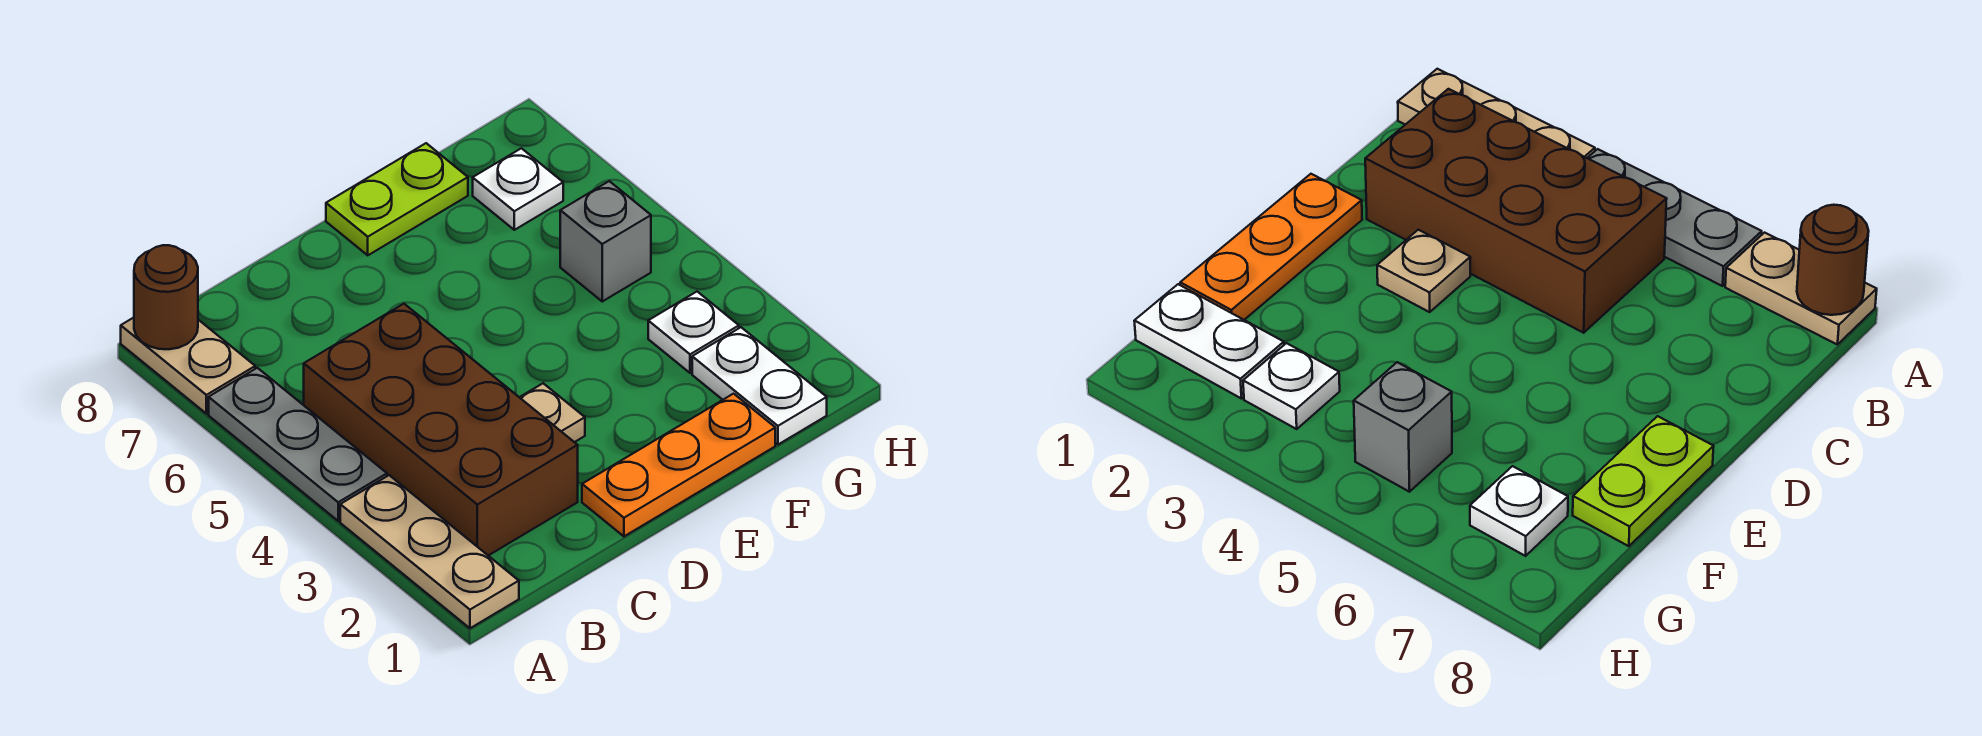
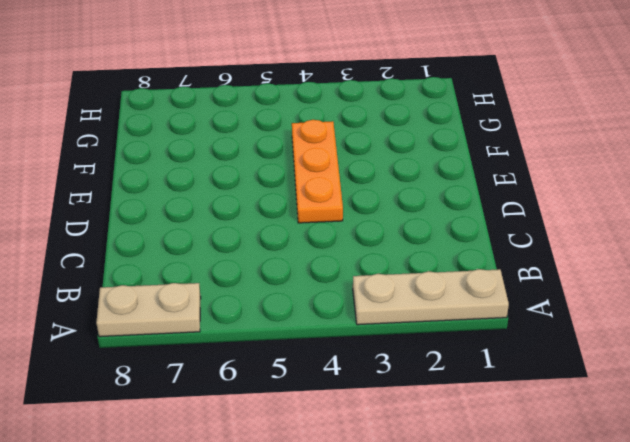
orange 1x3 plate [292,120,343,223] -> orange 1x3 plate moved to [582,394,775,536]
none -> grey 1x3 plate [209,368,387,521]
none -> brown 2x4 brick [304,304,578,556]
none -> tan 1x1 plate [520,383,585,442]

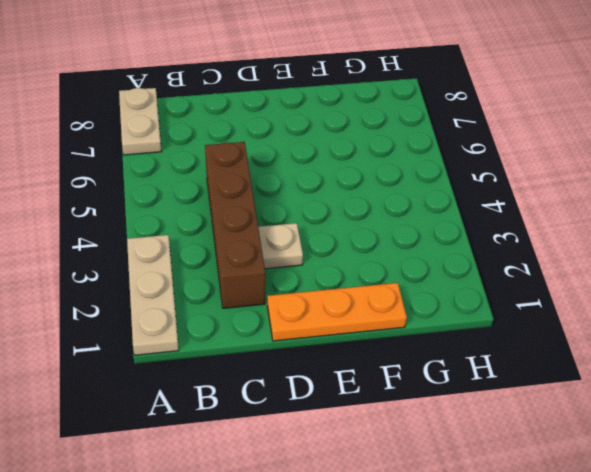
brown 1x4 brick [205,142,265,308] -> brown 2x4 brick [304,304,578,556]
none -> grey 1x3 plate [209,368,387,521]
none -> lime 1x2 plate [326,143,468,255]
none -> white 1x2 plate [692,327,827,445]

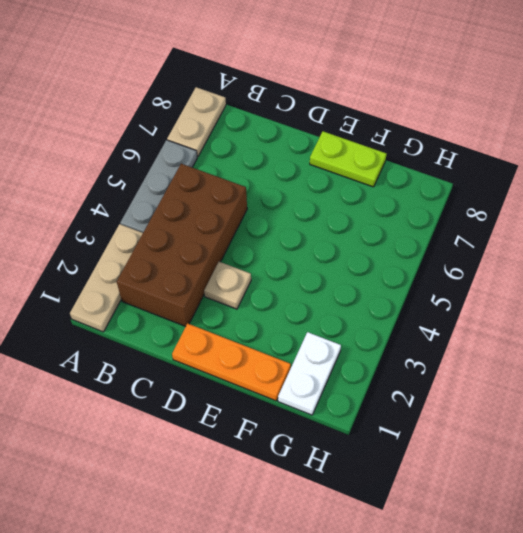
none -> white 1x1 plate [648,292,739,373]
none -> grey 1x1 brick [560,181,651,301]
none -> white 1x1 plate [473,148,563,230]

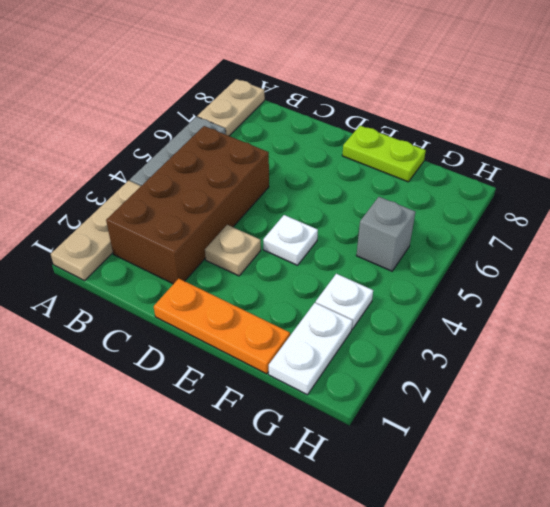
white 1x1 plate [263,215,318,265] -> white 1x1 plate moved to [473,148,563,230]
none -> brown 1x1 round brick [134,245,198,349]

